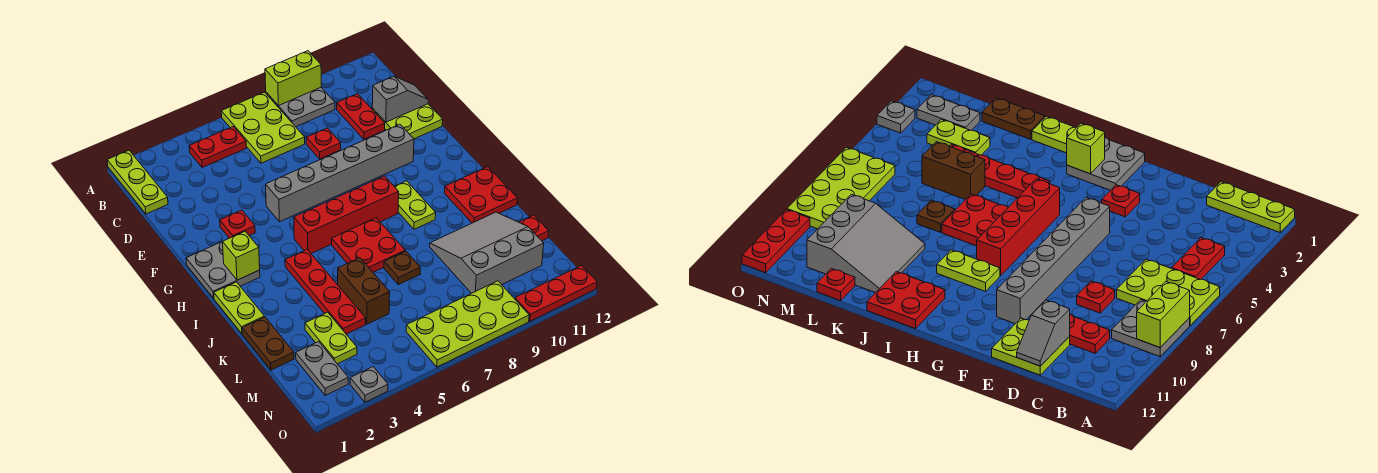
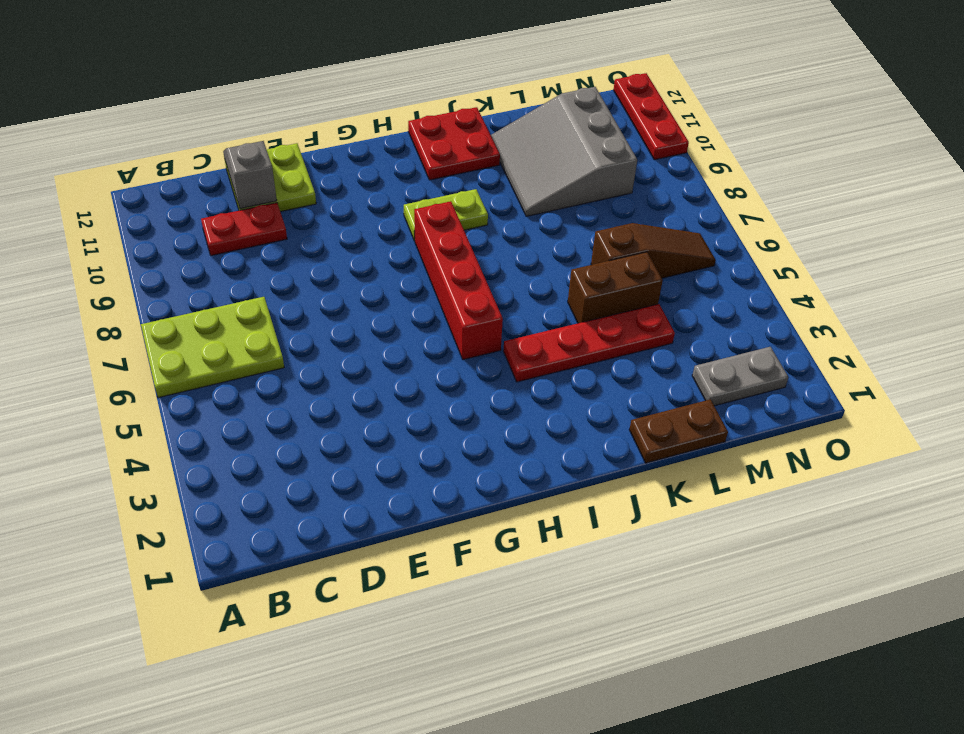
brown 1x3 slope [591,223,716,278] -> lime 2x4 plate [406,281,529,367]
none -> lime 1x3 plate [107,150,168,214]
none -> grey 2x2 plate [266,88,335,127]
none -> red 1x2 plate [189,126,246,168]

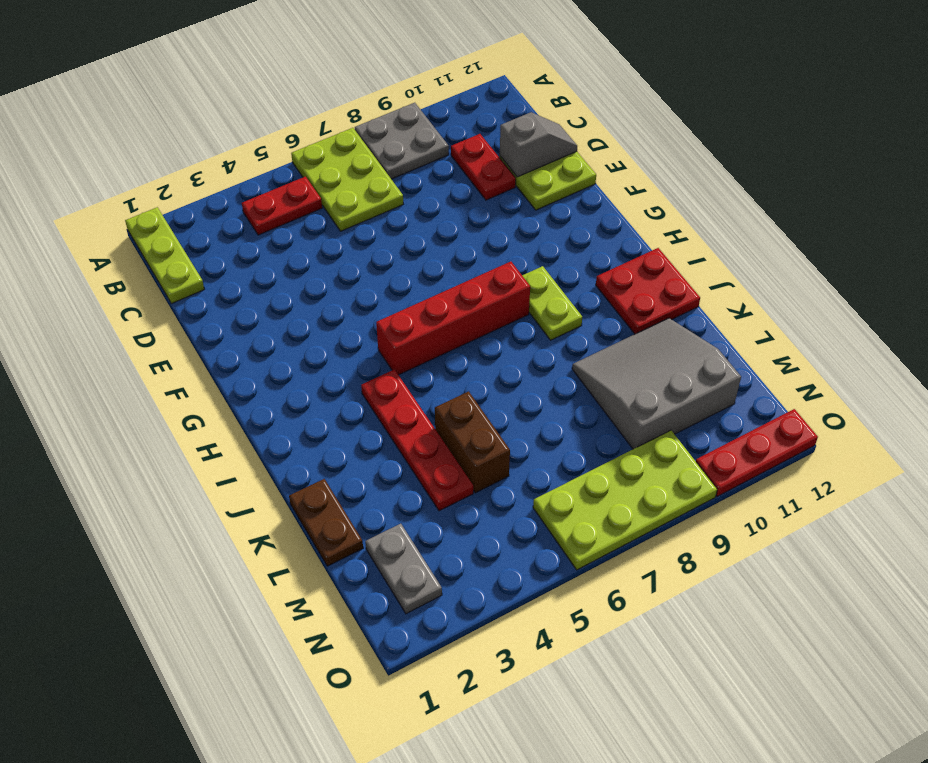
none -> red 1x1 plate [306,128,341,159]
none -> red 1x1 plate [220,210,255,238]
none -> grey 1x6 brick [266,124,414,222]

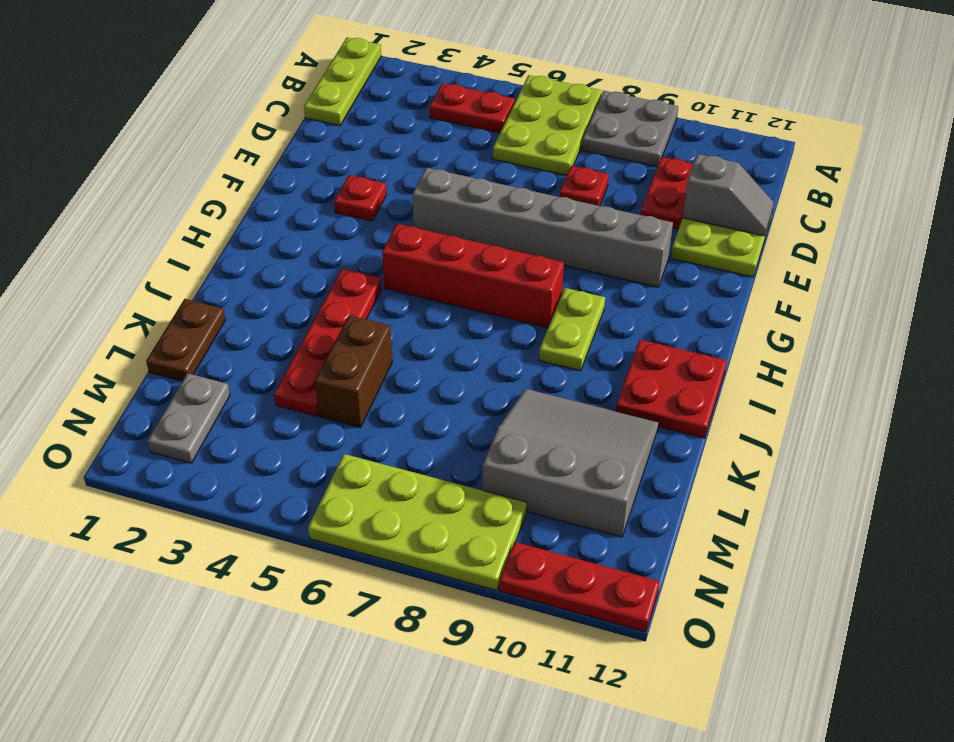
none -> grey 2x2 plate [186,242,260,298]
none -> lime 1x2 plate [214,282,265,334]
none -> red 2x2 plate [332,218,405,272]

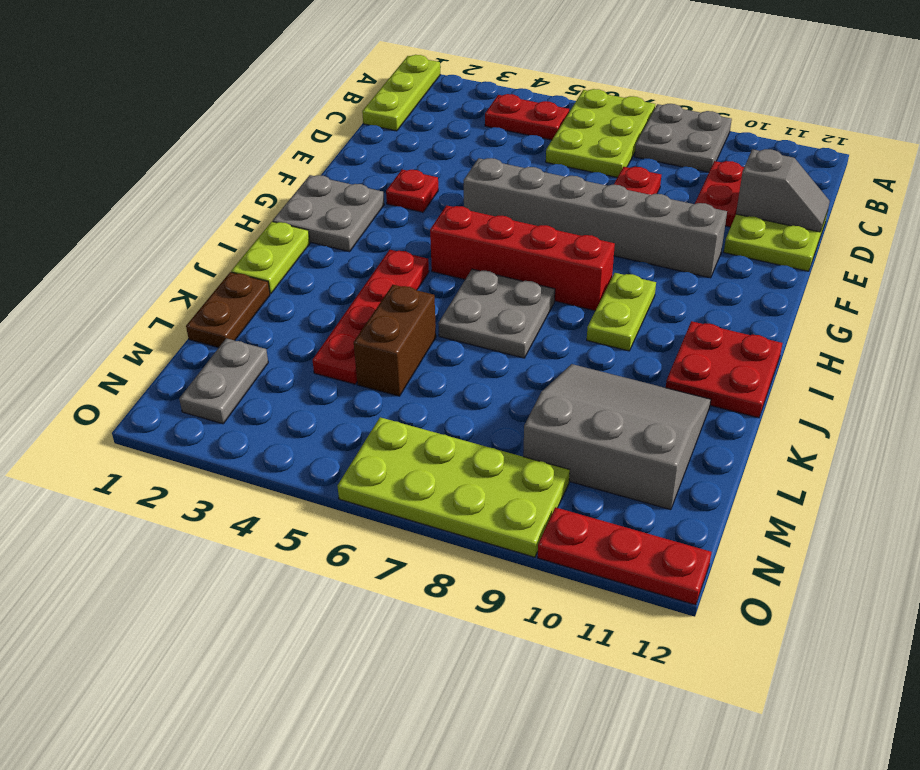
grey 2x2 plate [438,269,555,358] -> red 2x2 plate [332,218,405,272]
none -> brown 1x1 plate [384,251,420,285]
none -> lime 1x2 plate [305,312,357,364]
none -> red 1x1 plate [519,215,549,241]

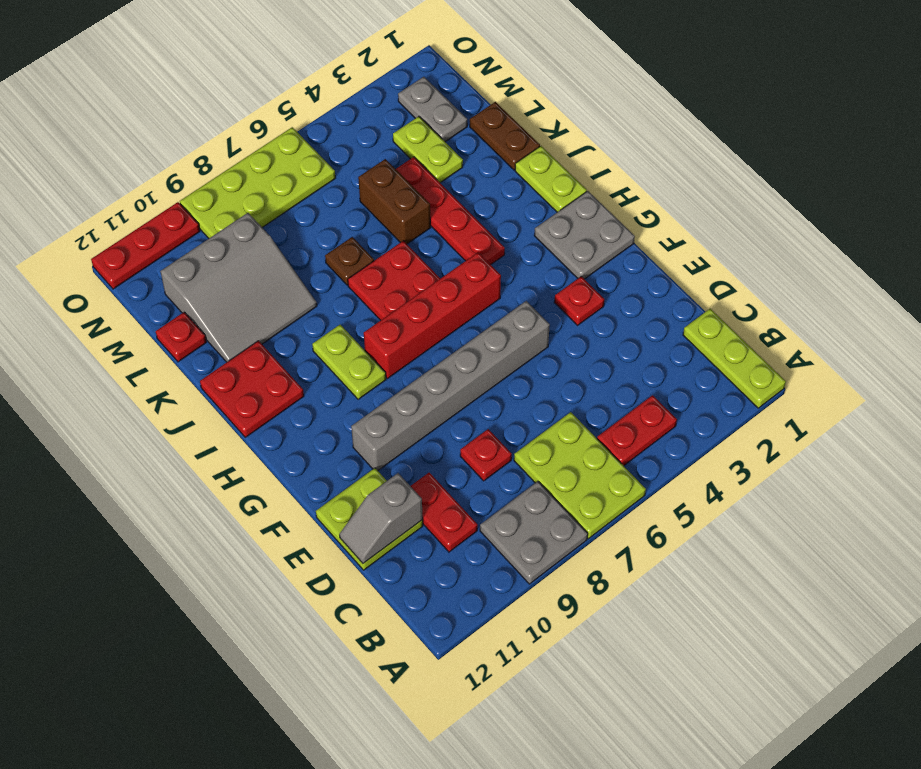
none -> grey 1x1 plate [350,367,388,402]
none -> lime 1x2 brick [265,51,321,106]
none -> lime 1x1 brick [223,232,260,280]

